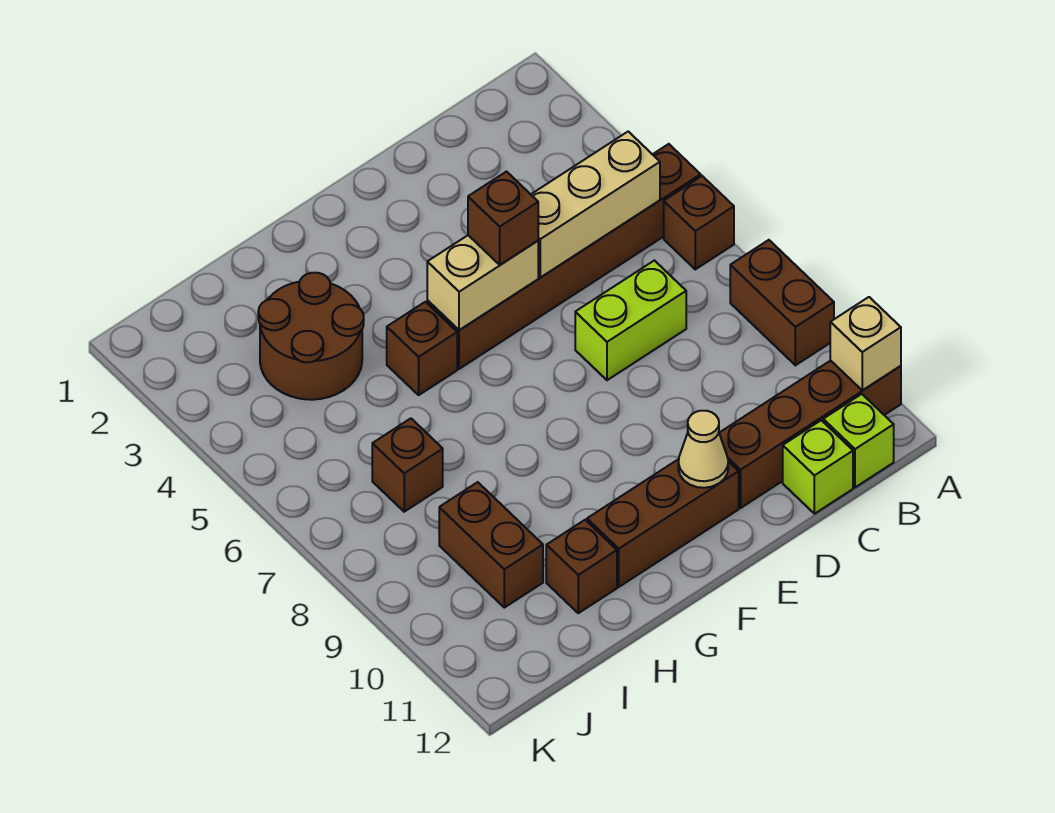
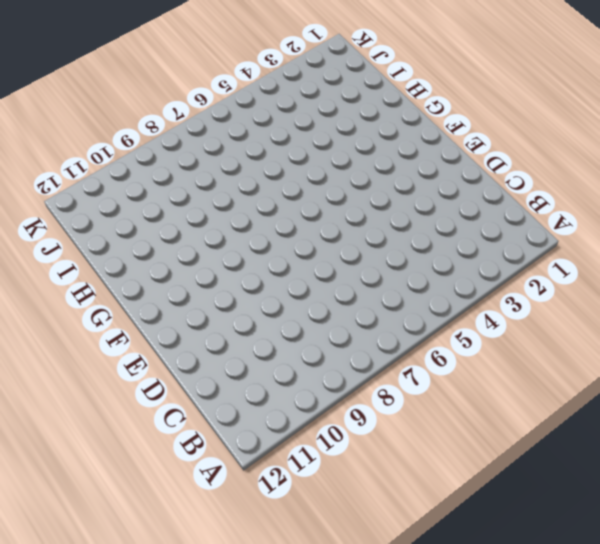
none -> brown 1x6 brick [427,144,701,369]
none -> brown 1x1 brick [664,176,734,269]
none -> brown 1x2 brick [730,240,834,365]

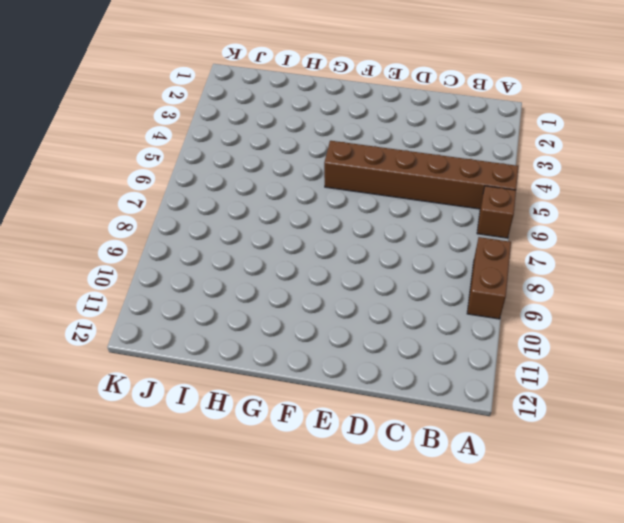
none -> brown 1x4 brick [719,361,901,508]
none -> lime 1x1 brick [823,394,894,487]
none -> lime 1x2 brick [575,260,686,380]

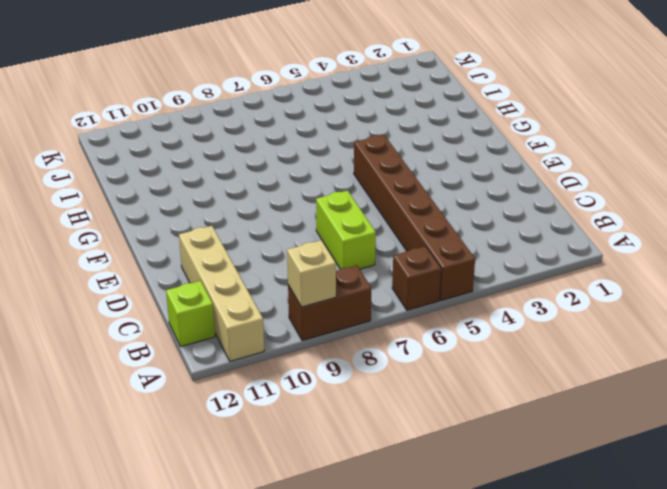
tan 1x1 brick [287,240,336,307] -> tan 1x1 brick moved to [830,297,901,390]
tan 1x4 brick [179,226,264,361] -> brown 1x4 brick [719,361,901,508]
none -> lime 1x1 brick [783,420,853,514]
none -> brown 1x3 brick [587,459,739,587]
none -> brown 1x1 brick [387,302,457,395]

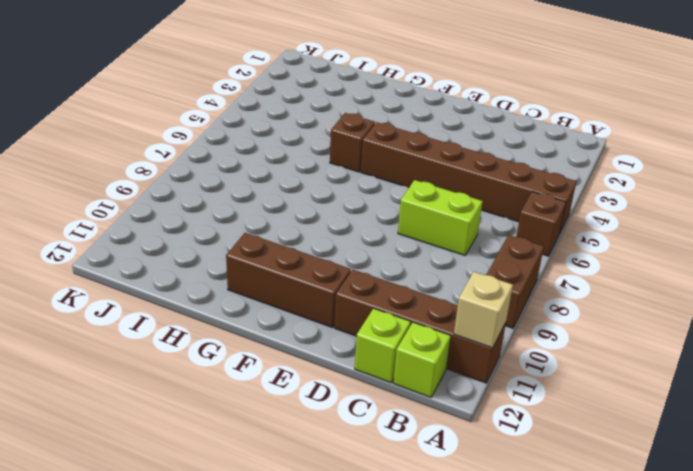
none -> brown 2x2 round brick [258,273,364,400]
none -> brown 1x1 brick [546,520,617,613]
none -> brown 1x1 brick [372,418,443,512]

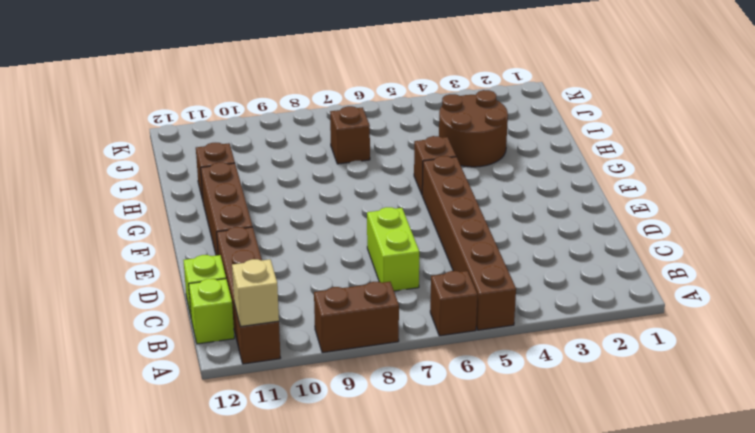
none -> brown 1x2 brick [439,482,543,608]
none -> tan 1x3 brick [531,132,660,278]
none -> tan 1x2 brick [427,235,538,330]

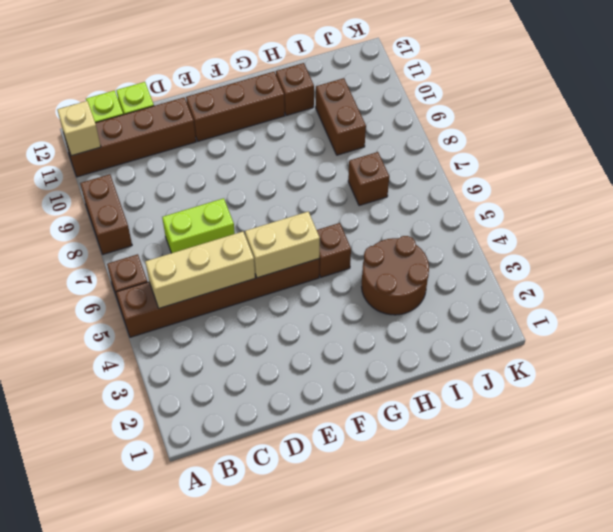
none -> tan 1x1 cone [678,411,728,488]
none -> brown 1x1 brick [468,172,538,265]

